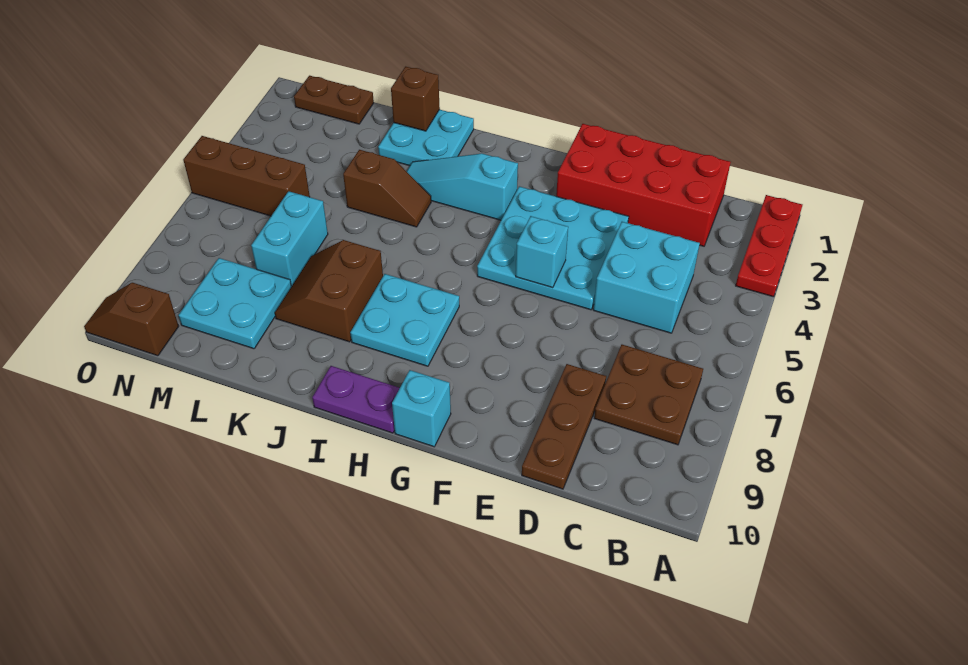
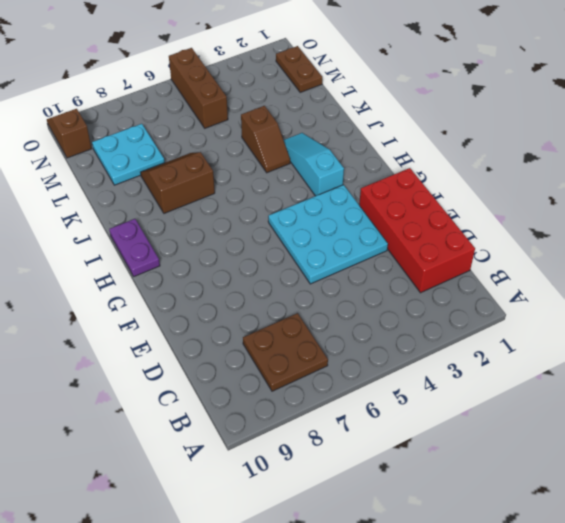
none -> red 1x3 plate [736,195,802,297]
none -> cyan 2x2 brick [593,222,700,333]
none -> brown 1x3 plate [522,364,606,489]

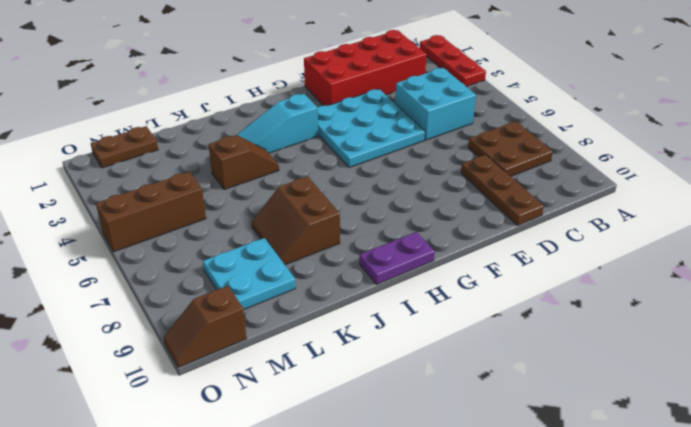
none -> cyan 1x1 brick [392,370,451,447]
none -> cyan 2x2 plate [350,274,459,366]
none -> cyan 2x2 plate [378,110,474,166]

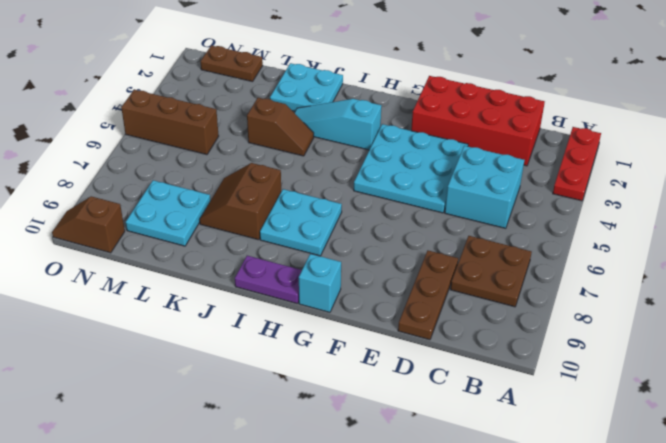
none -> cyan 1x2 brick [251,191,328,287]
none -> cyan 1x1 brick [516,216,568,288]
none -> brown 1x1 brick [391,67,440,131]

